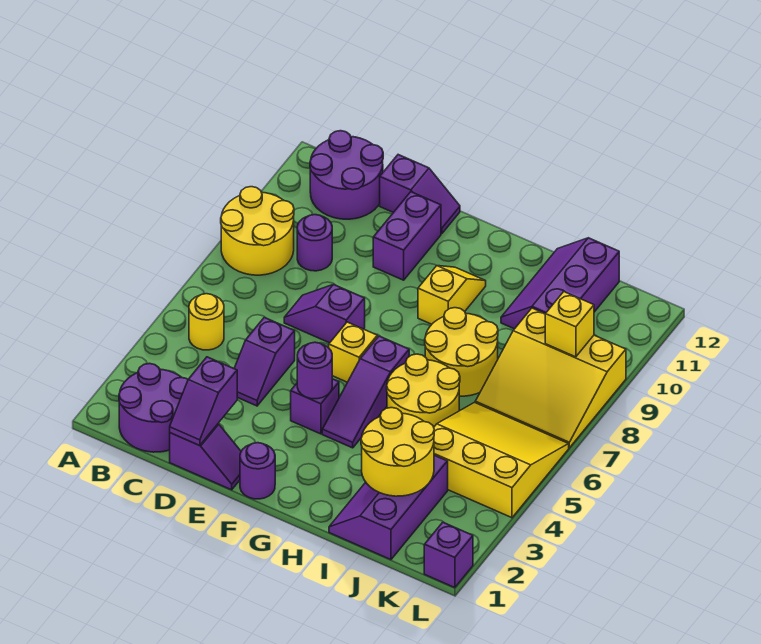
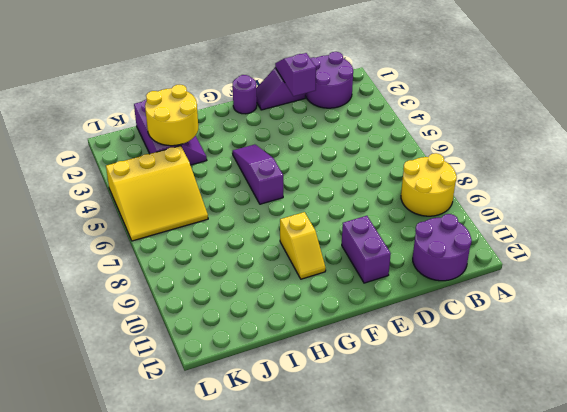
none -> yellow 1x1 round brick [189,294,224,350]
none -> purple 1x1 round brick [297,215,332,271]
none -> purple 1x2 slope [234,317,295,406]

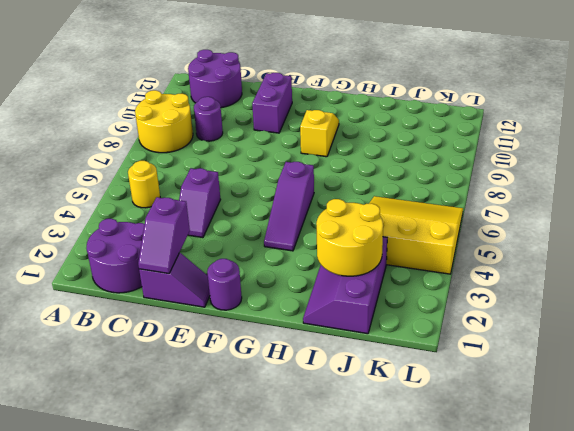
none -> purple 1x2 slope [284,284,365,343]
none -> purple 1x2 slope [380,155,460,234]
none -> purple 1x1 brick [291,379,339,434]

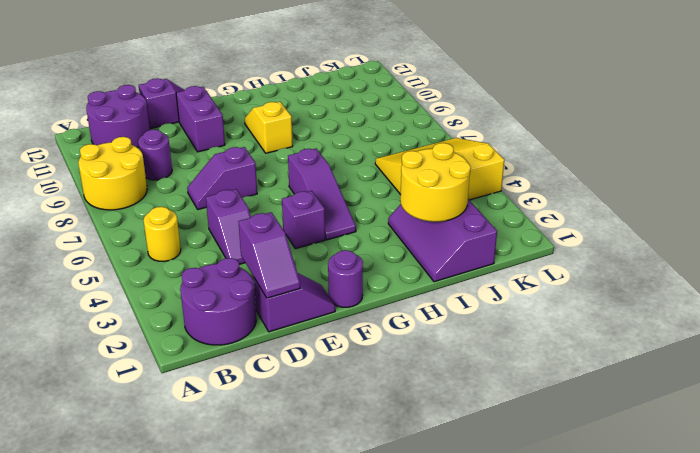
none -> yellow 1x1 brick [329,322,377,382]
none -> yellow 2x2 round brick [387,354,460,427]
none -> yellow 2x2 round brick [425,308,498,396]

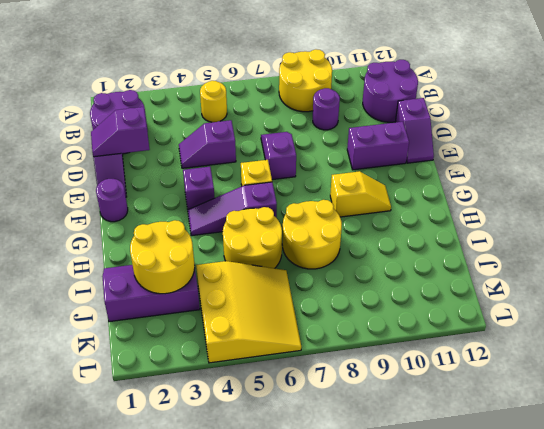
none -> purple 2x3 slope [501,238,619,329]
none -> yellow 3x3 slope [475,308,626,448]
none -> purple 1x1 brick [424,522,473,588]

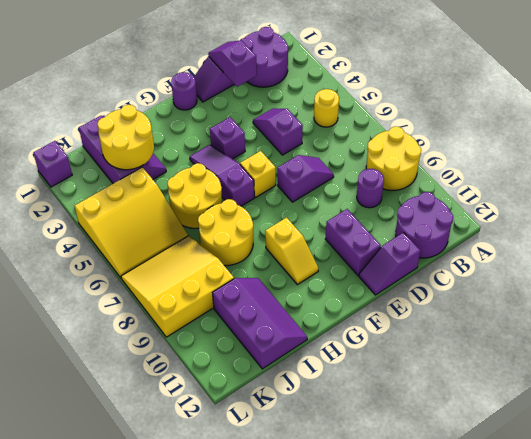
none -> purple 1x1 round brick [297,342,332,399]
none -> yellow 1x1 brick [545,292,594,357]

